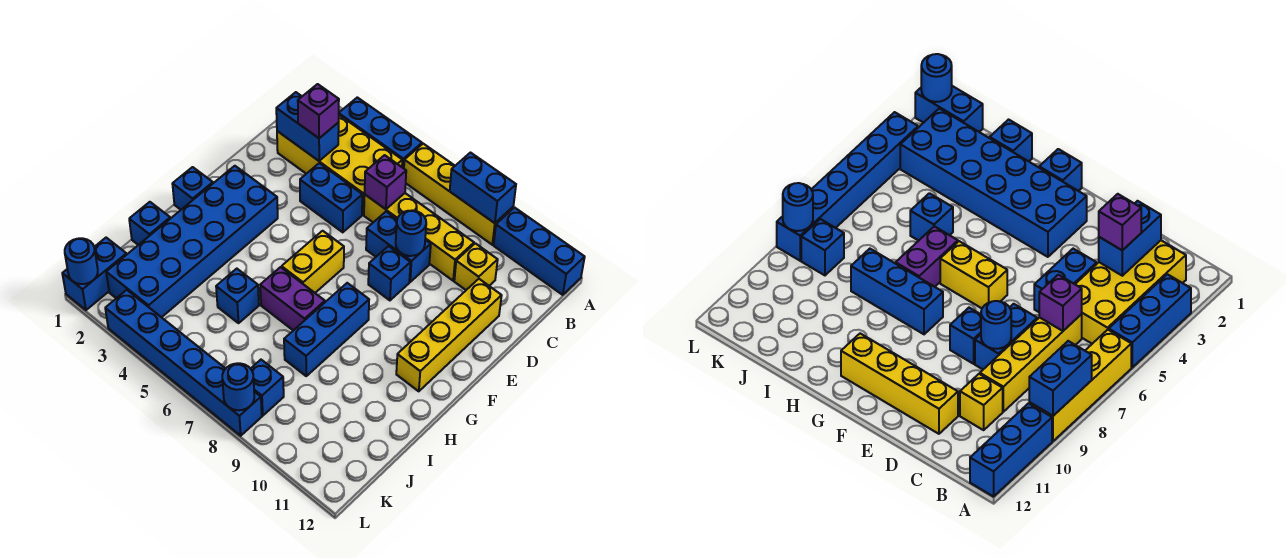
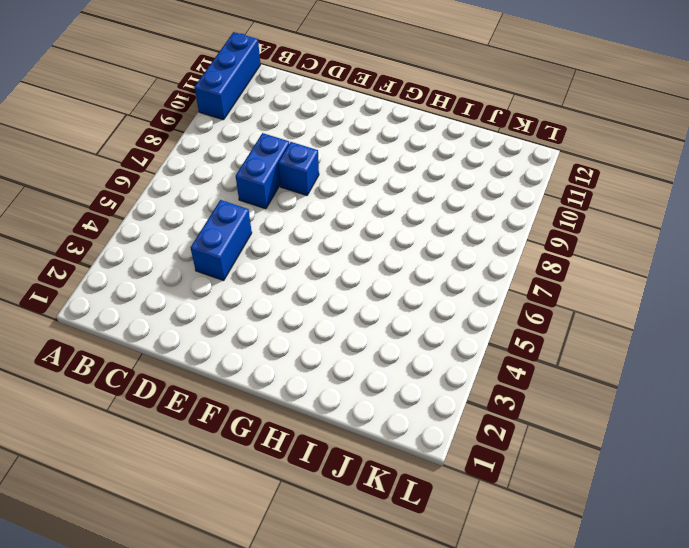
none -> blue 1x3 brick [339,97,422,168]
none -> yellow 1x4 brick [404,144,513,245]
none -> yellow 2x4 brick [277,115,402,215]

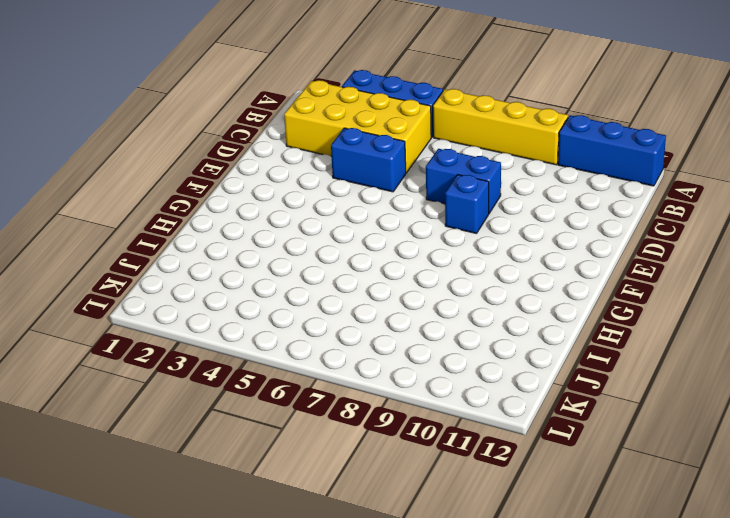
none -> yellow 1x4 brick [364,193,474,281]
none -> yellow 1x1 brick [454,243,498,290]
none -> yellow 1x4 brick [396,279,502,391]

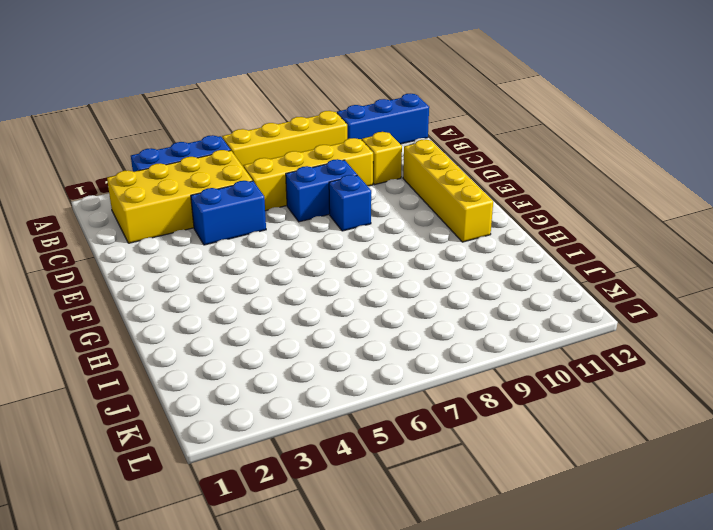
none -> blue 2x6 brick [106,166,278,317]
none -> yellow 1x2 brick [282,231,344,293]
none -> blue 1x1 brick [173,167,213,210]

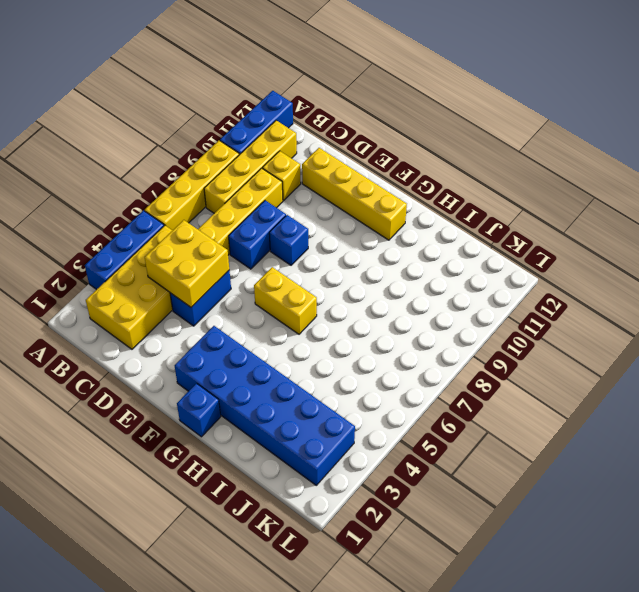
yellow 1x4 brick [204,120,297,213] -> none
yellow 2x2 brick [145,220,229,307] -> none
none -> blue 1x3 brick [284,283,369,376]
none -> purple 1x2 brick [260,267,325,330]
none -> blue 1x1 brick [129,202,170,245]

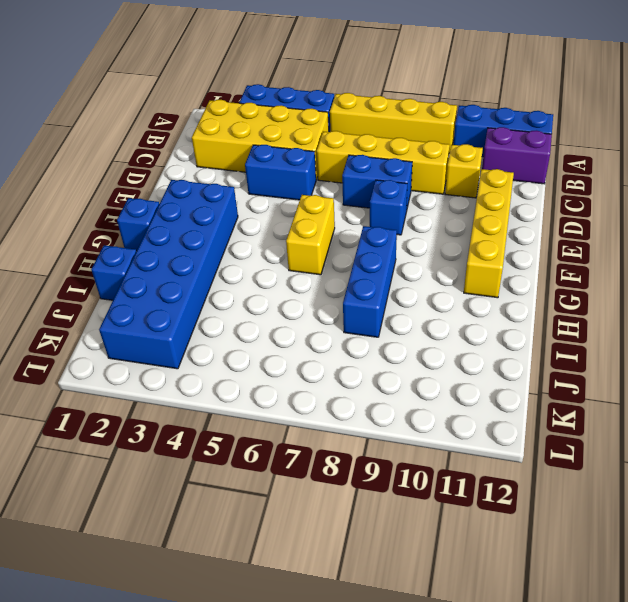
purple 1x2 brick [482,127,552,184] -> purple 1x2 brick moved to [260,267,325,330]
none -> blue 1x1 brick [216,269,259,323]
none -> blue 1x2 brick [62,238,127,310]
none -> blue 1x1 brick [251,360,284,416]

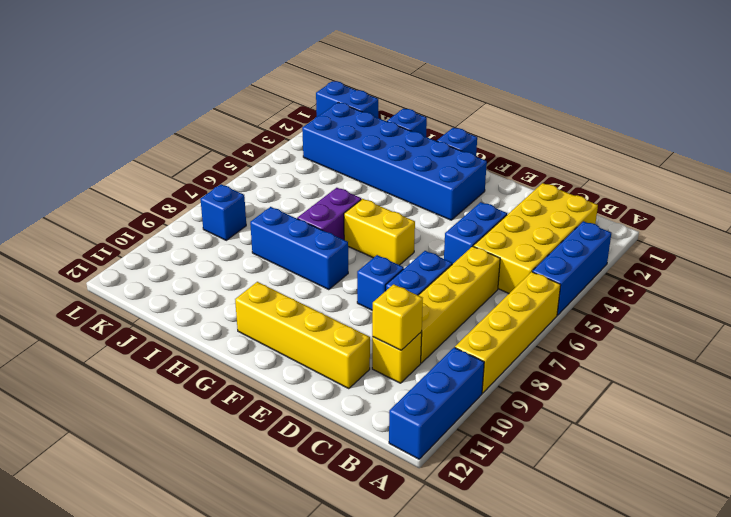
yellow 1x1 brick [372,284,423,350] -> none
none -> blue 1x1 brick [216,269,259,323]
none -> blue 1x6 brick [105,290,262,436]
none -> blue 1x2 brick [450,153,516,223]

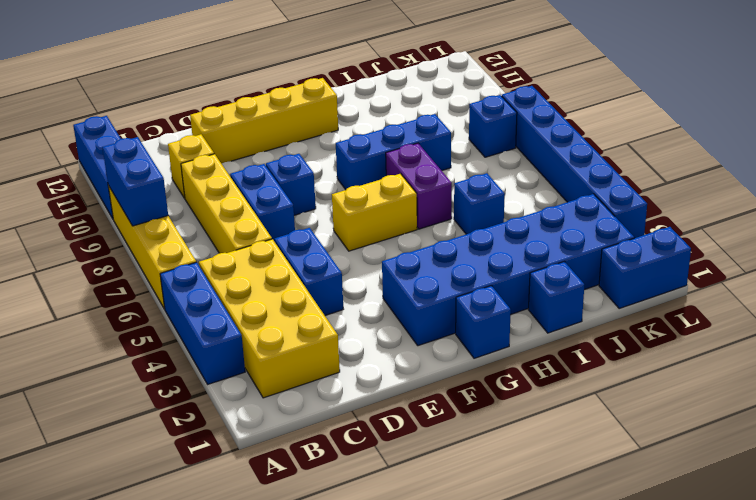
none -> blue 1x2 brick [276,92,339,161]
none -> purple 1x1 brick [365,155,406,209]
none -> blue 1x1 round brick [396,210,426,256]

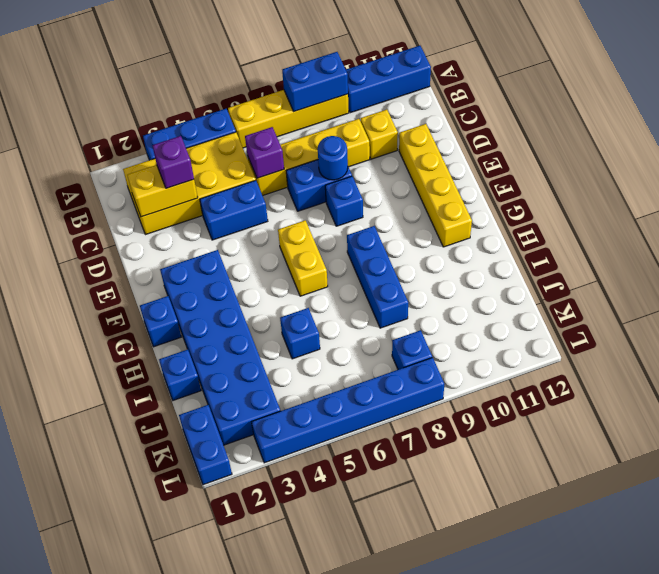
yellow 1x2 brick [127,165,198,217] -> blue 1x2 brick [276,92,339,161]
none -> purple 1x2 brick [260,267,325,330]
none -> blue 1x1 round brick [65,238,98,284]
none -> blue 1x1 round brick [222,363,254,410]

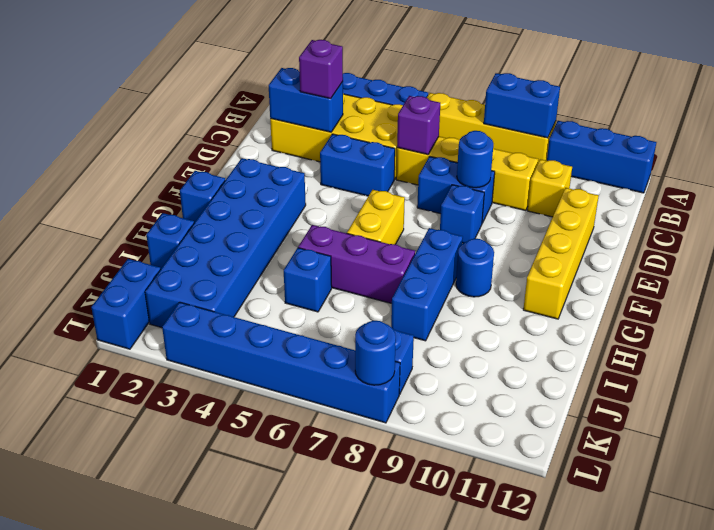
blue 1x1 round brick [456,239,494,297] -> blue 1x1 round brick moved to [65,238,98,284]
purple 1x3 brick [298,225,415,303] -> purple 1x2 brick [260,267,325,330]

